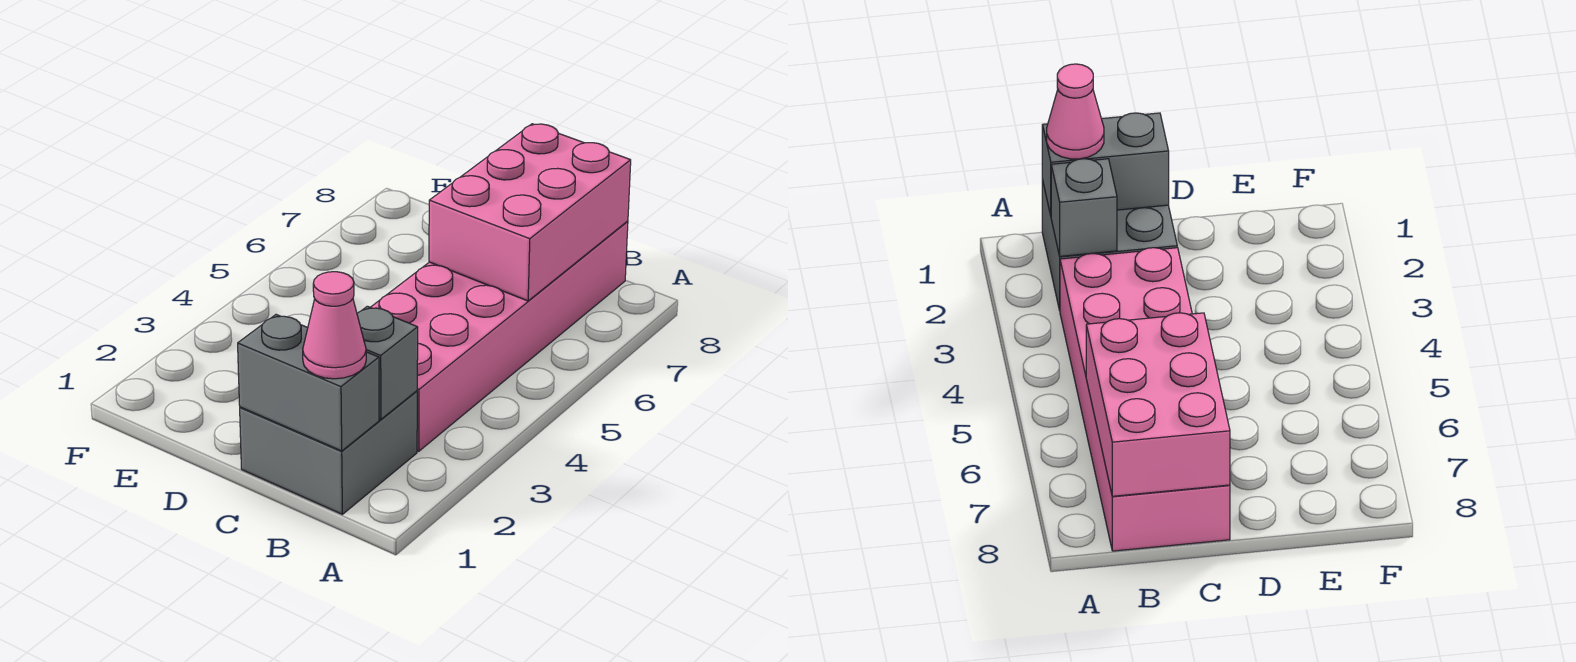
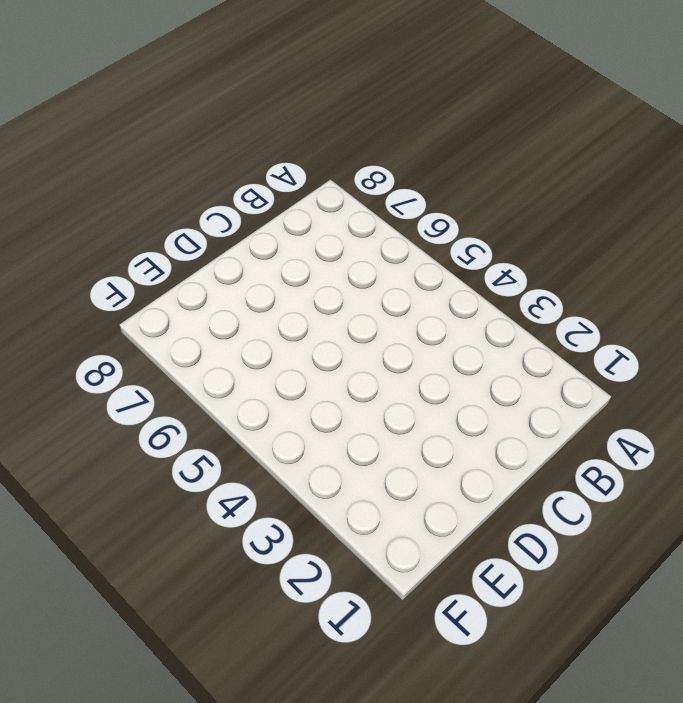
none -> grey 2x2 brick [240,391,417,514]
none -> pink 2x6 brick [371,221,628,451]

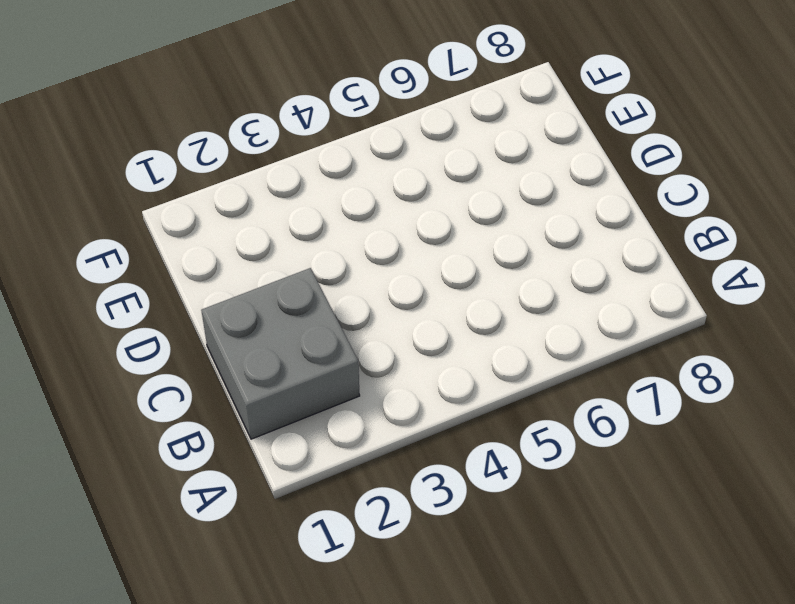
none -> pink 2x6 brick [371,221,628,451]
none -> grey 1x2 brick [238,315,379,451]

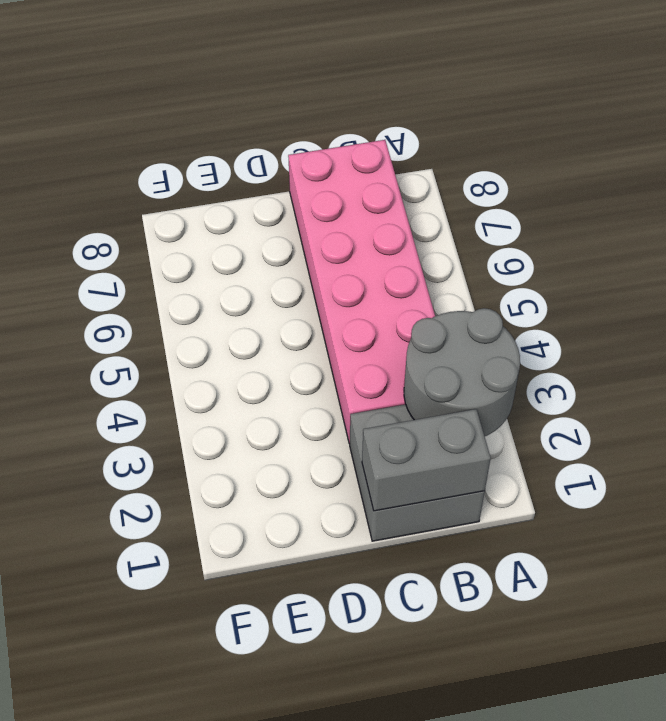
grey 2x2 round brick [404,308,520,436] -> grey 1x1 brick [357,306,418,419]
none -> pink 2x3 brick [429,124,631,301]
none -> pink 1x1 cone [303,272,366,379]

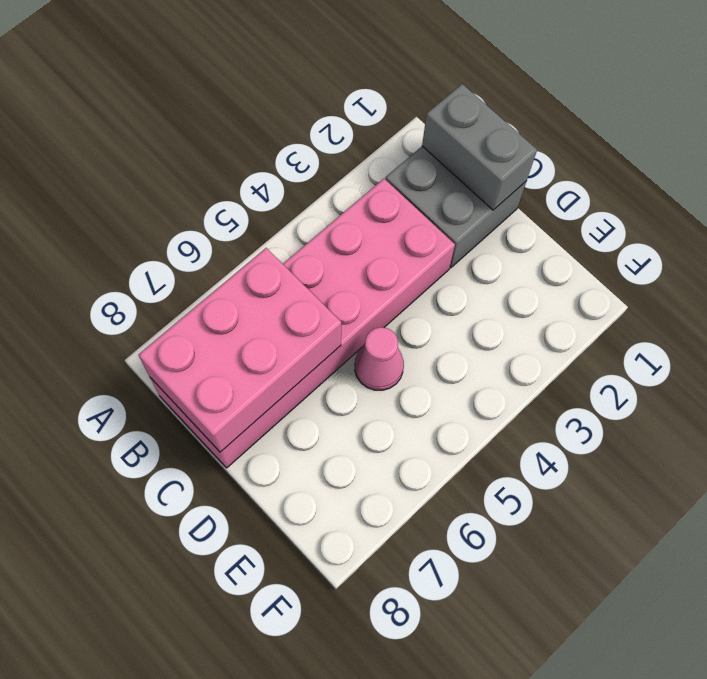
pink 1x1 cone [355,327,404,390] -> pink 1x1 cone moved to [303,272,366,379]
none -> grey 1x1 brick [357,306,418,419]

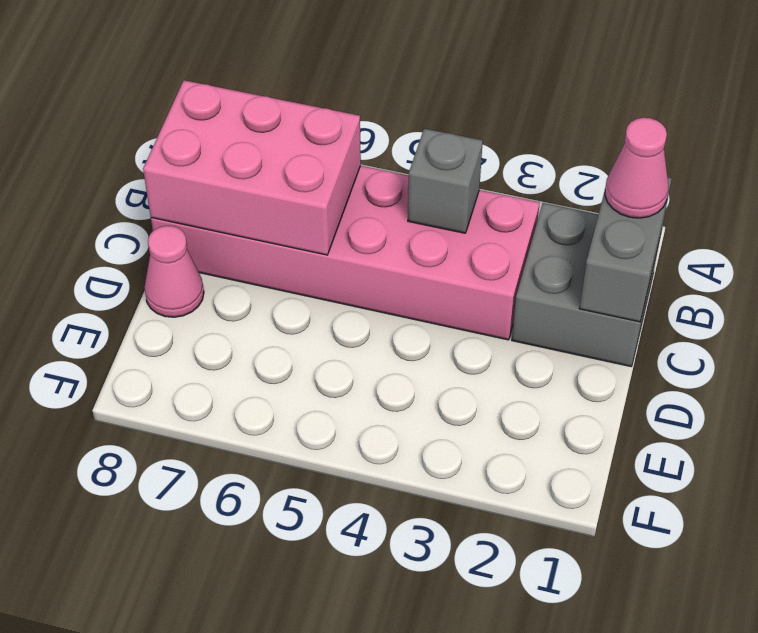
grey 1x1 brick [408,129,483,233] -> grey 1x1 brick moved to [357,306,418,419]
pink 1x1 cone [144,226,204,317] -> none

